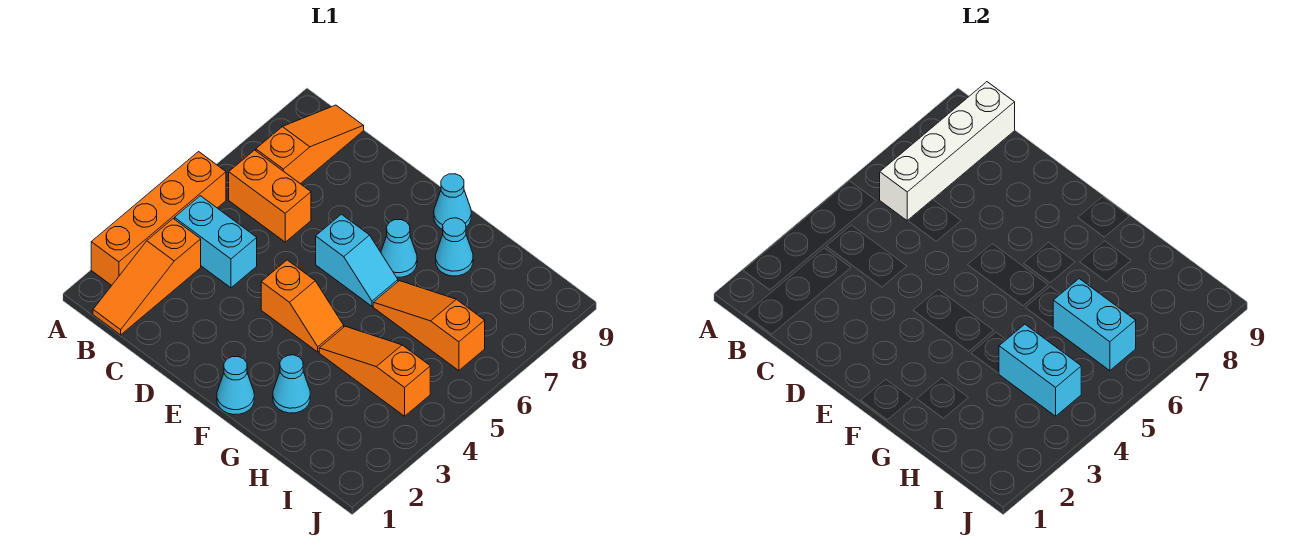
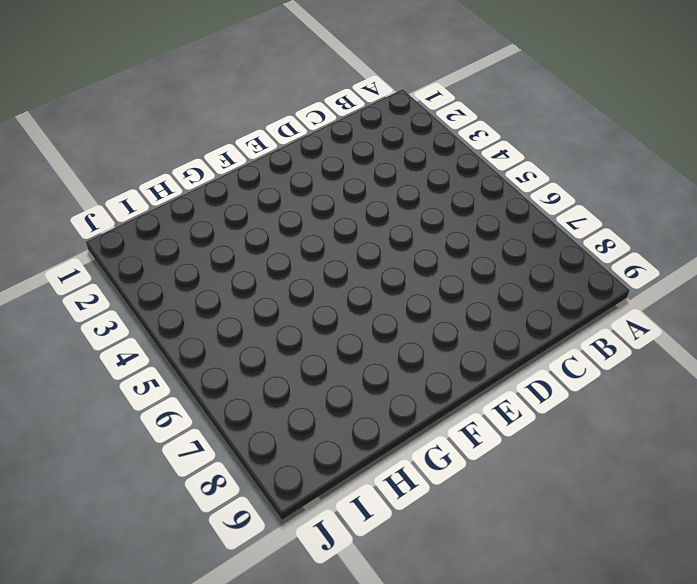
none -> orange 1x4 brick [91,152,226,285]
none -> orange 1x3 slope [93,219,201,335]
none -> cyan 1x2 brick [175,196,257,288]

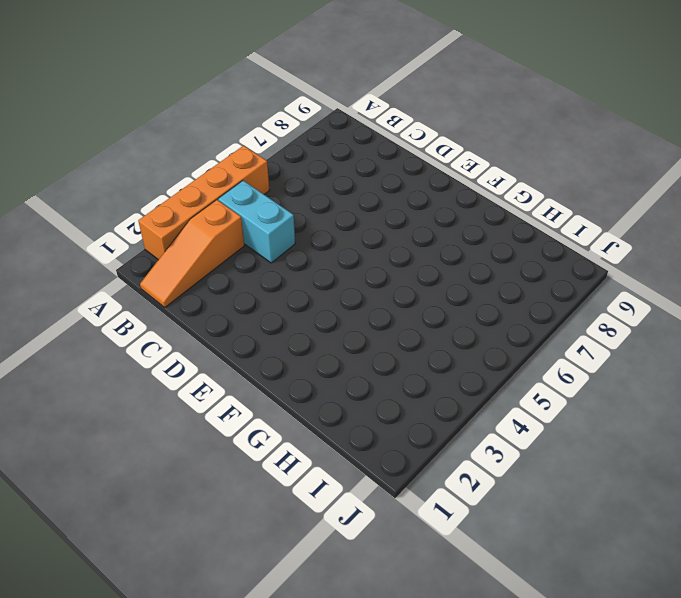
none -> orange 1x2 brick [229,150,311,242]
none -> orange 1x3 slope [256,105,364,184]
none -> orange 1x2 slope [261,260,344,352]

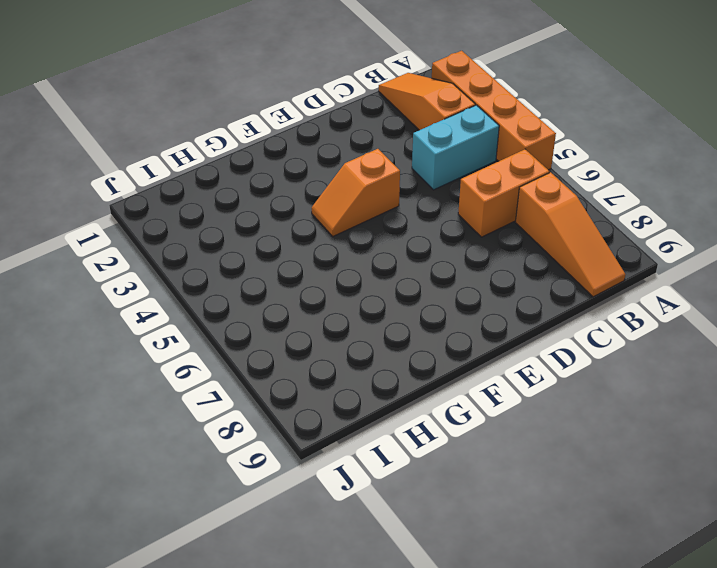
none -> cyan 1x2 slope [316,214,398,306]
none -> cyan 1x1 cone [217,357,254,415]
none -> cyan 1x1 cone [381,220,417,277]

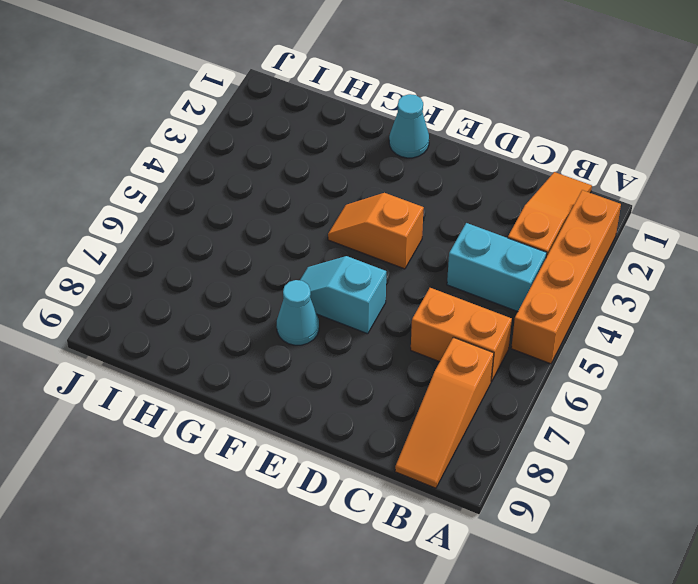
none -> cyan 1x1 cone [434,174,471,229]
none -> cyan 1x1 cone [273,355,310,413]
none -> orange 1x3 slope [319,326,430,416]

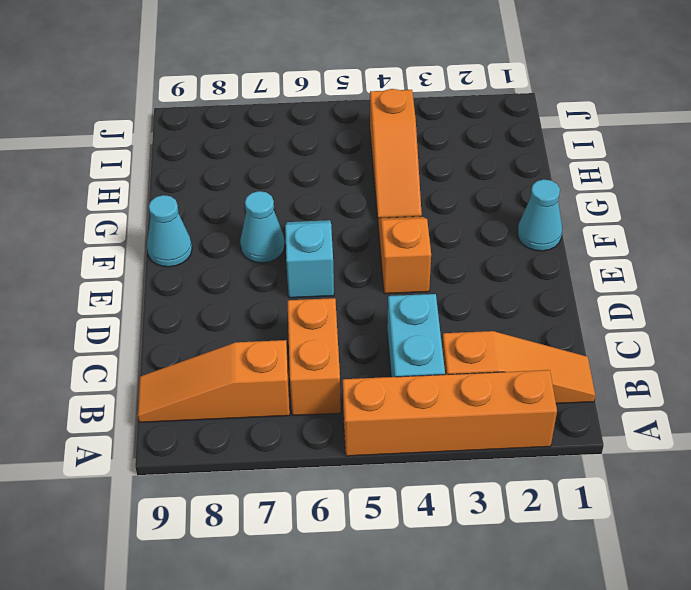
none -> cyan 1x1 cone [273,355,310,413]
none -> orange 1x3 slope [373,281,485,371]
none -> cyan 1x1 cone [436,218,473,276]

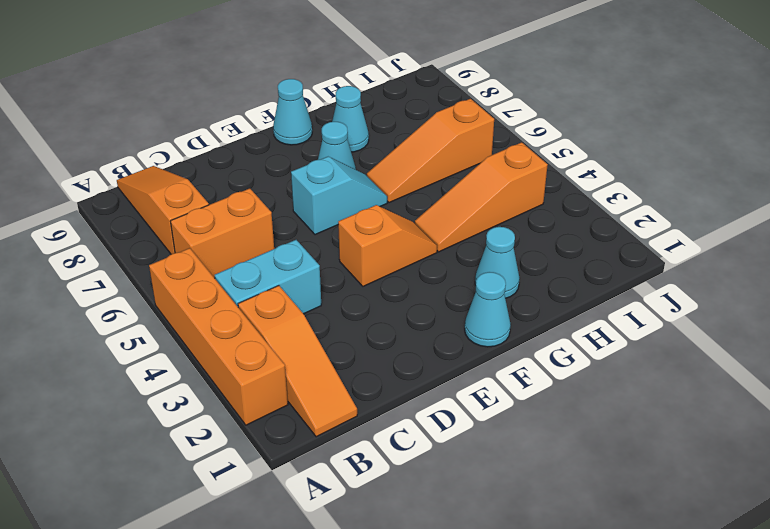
none -> white 1x4 brick [880,82,1015,221]
none -> cyan 1x2 brick [999,324,1081,416]
none -> cyan 1x2 brick [1053,279,1136,371]

